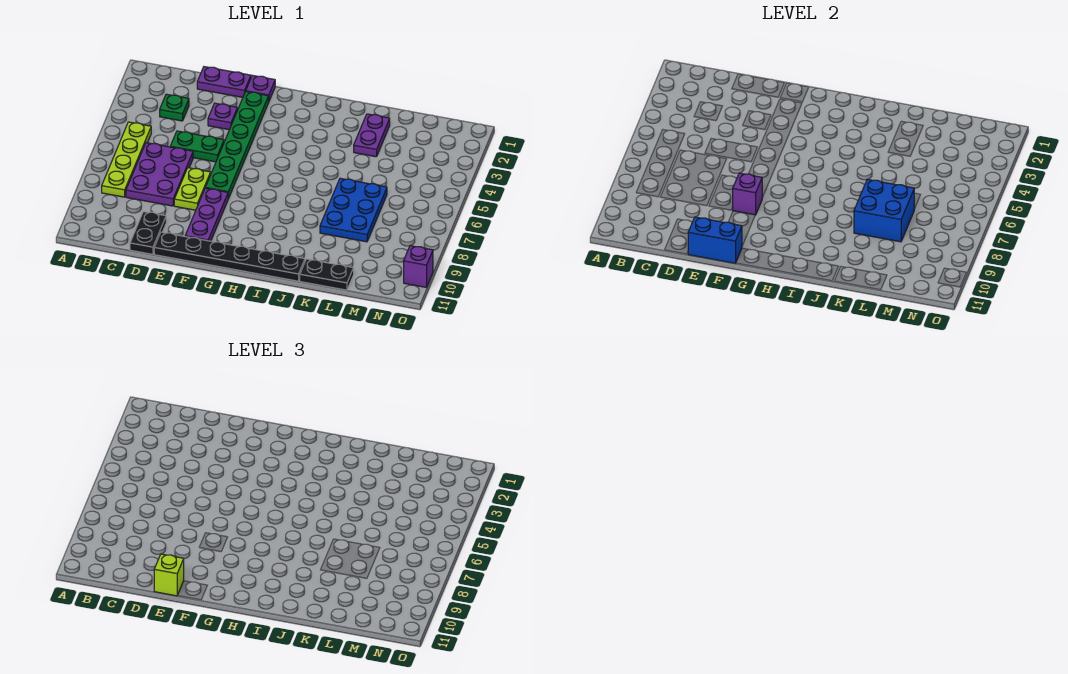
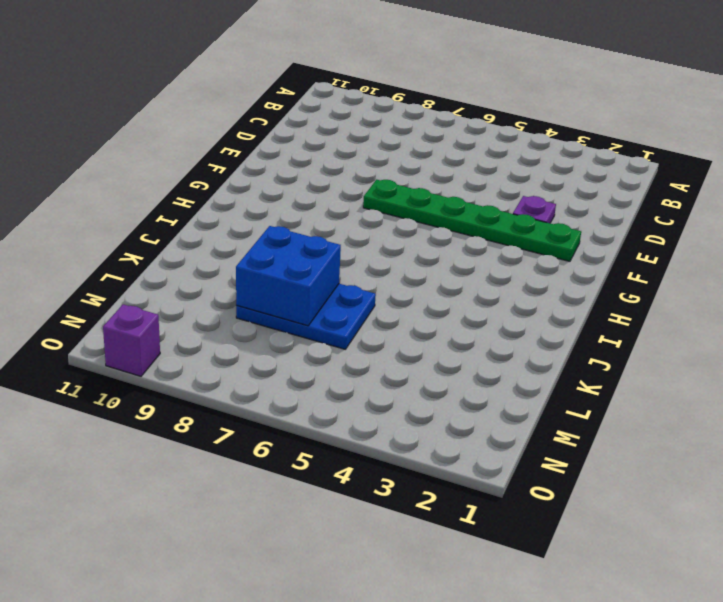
none -> lime 1x4 plate [102,122,151,197]
none -> green 1x1 plate [160,94,189,121]
none -> purple 2x3 plate [126,143,193,206]

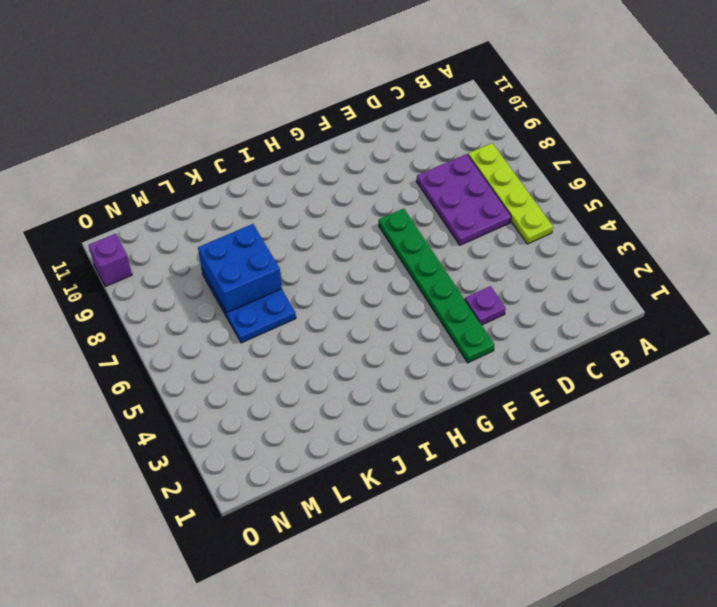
none -> green 1x1 plate [160,94,189,121]
none -> purple 1x2 plate [197,67,251,97]
none -> green 1x2 plate [170,131,224,162]

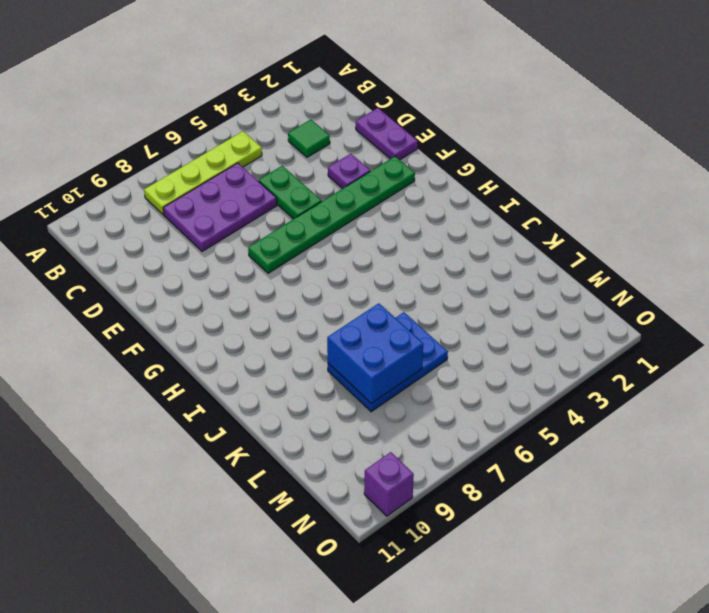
green 1x1 tile [288,120,330,157] -> green 1x1 plate [160,94,189,121]
none -> black 1x2 plate [130,212,166,254]
none -> lime 1x2 plate [174,168,211,210]
none -> black 1x6 plate [154,232,305,281]

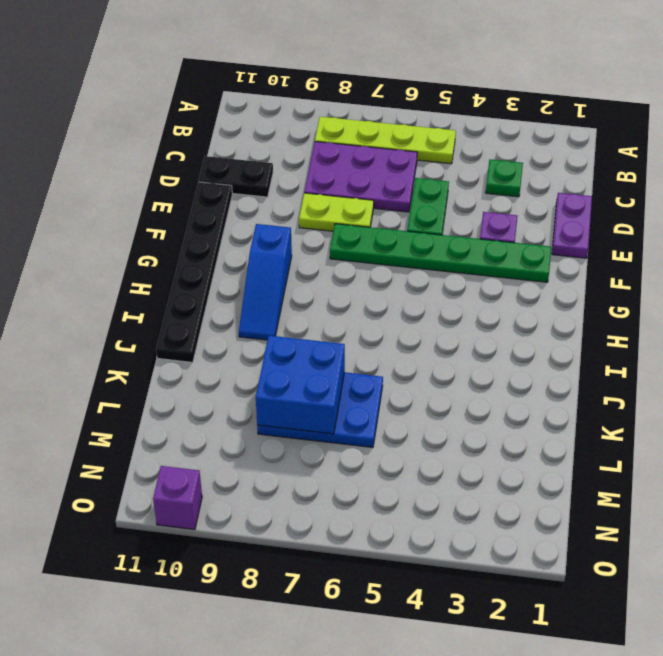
blue 1x3 slope [239,224,292,340] -> none
none -> purple 1x1 plate [246,75,275,101]
none -> purple 1x3 plate [185,188,228,241]
none -> purple 1x2 plate [354,114,390,157]

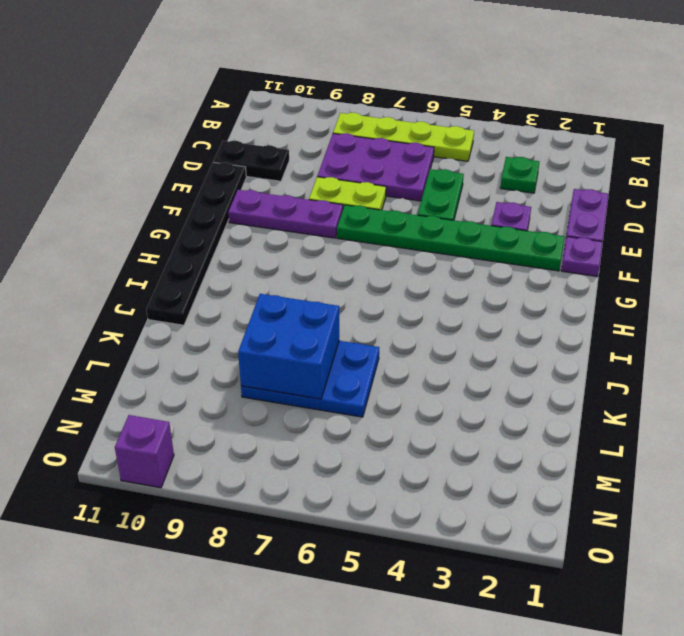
none -> purple 1x2 plate [354,114,390,157]
none -> black 1x2 plate [300,259,354,290]
none -> blue 1x2 brick [688,217,742,263]

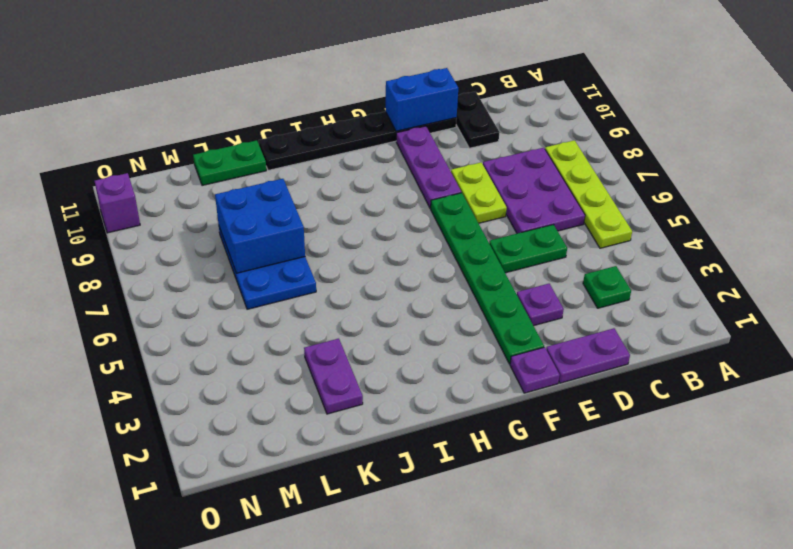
green 1x2 plate [193,140,266,186] -> black 1x2 plate [300,259,354,290]
none -> purple 1x1 brick [732,173,763,215]
none -> lime 1x1 brick [154,554,184,596]

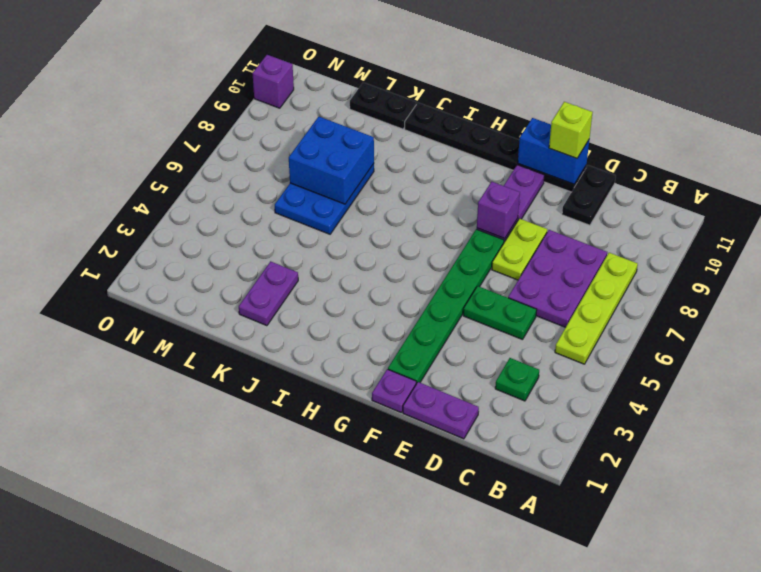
none -> purple 1x1 plate [208,103,238,130]

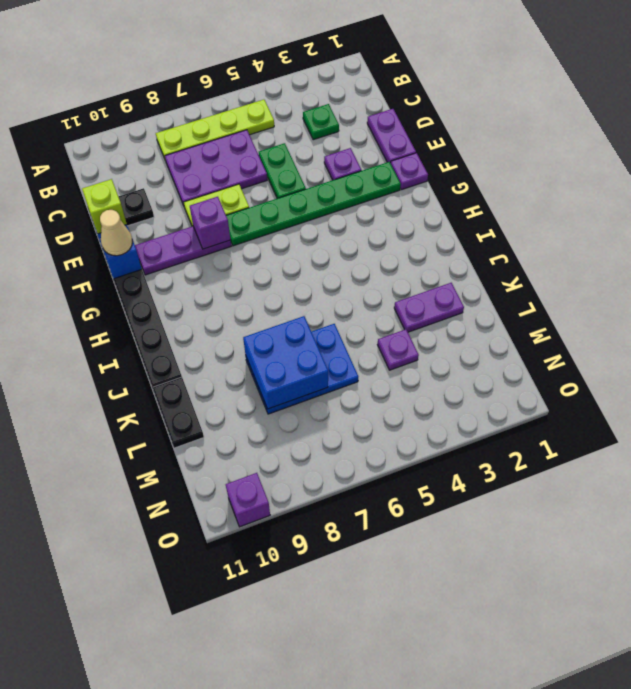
tan 1x1 cone [100,210,133,256] -> none
purple 1x1 plate [377,329,419,370] -> none

